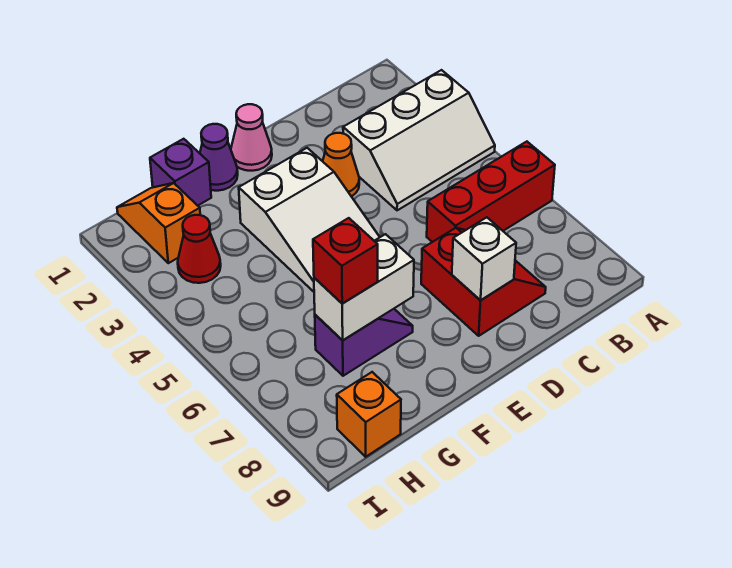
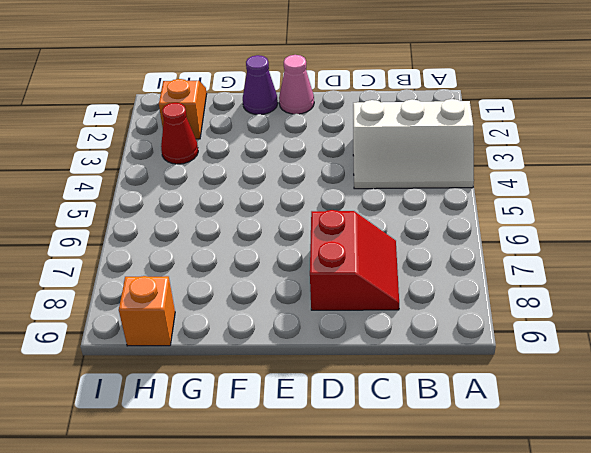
none -> red 1x3 brick [427,142,555,242]
none -> orange 1x1 cone [323,133,359,197]
none -> white 2x3 slope [239,148,380,292]

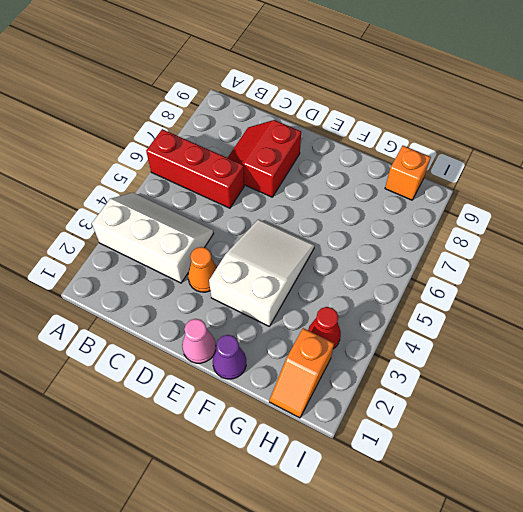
none -> purple 1x2 slope [315,309,413,376]
none -> purple 1x1 brick [150,139,211,206]
none -> white 1x1 brick [452,217,516,300]

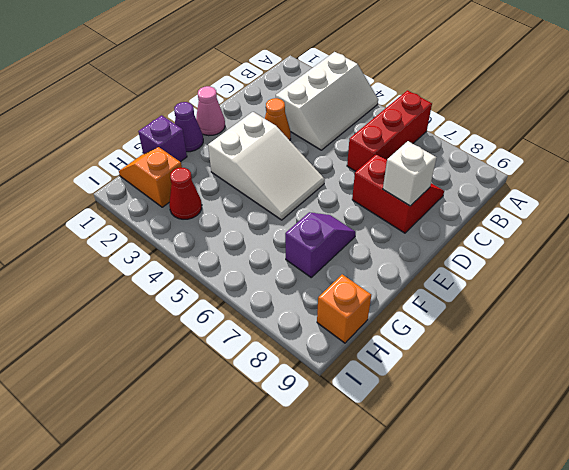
none -> white 1x2 brick [314,234,414,340]
none -> red 1x1 brick [313,218,378,304]

